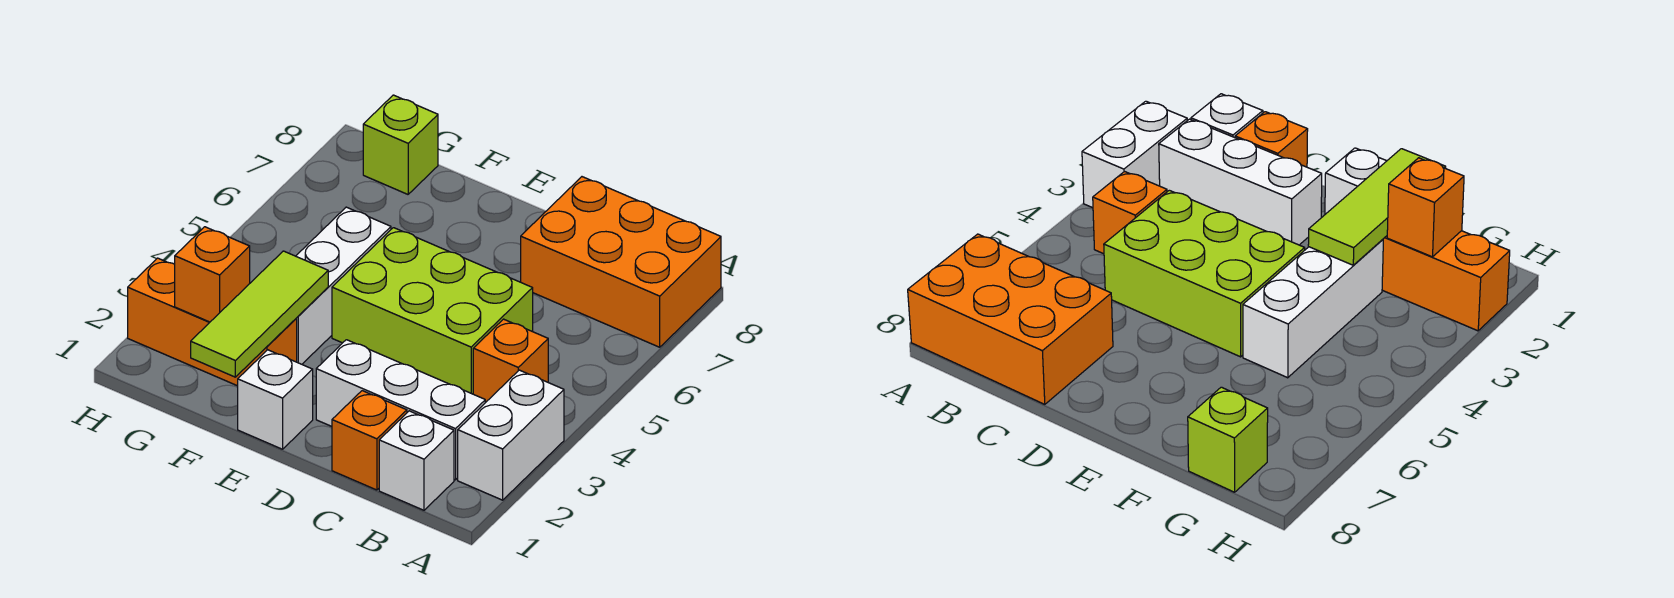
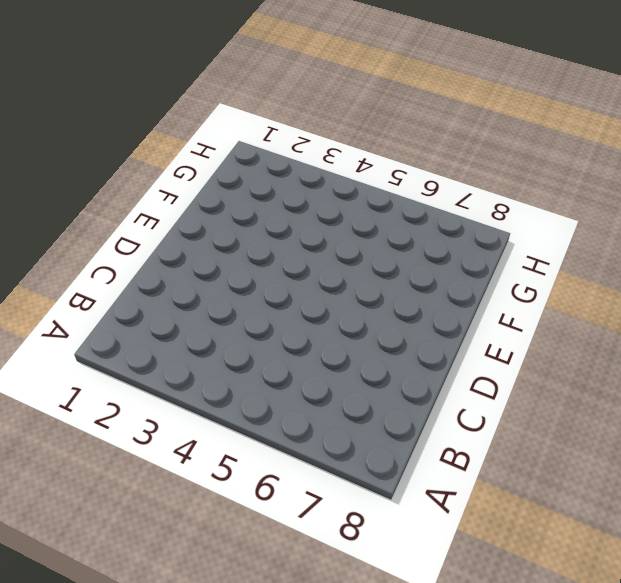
none -> white 1x2 brick [458,370,564,500]
none -> orange 2x3 brick [521,177,721,347]
none -> white 1x1 brick [379,411,454,510]

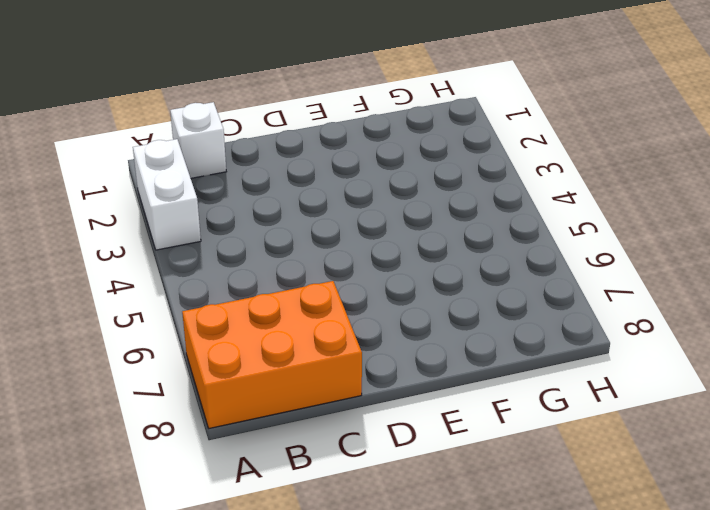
none -> white 1x3 brick [316,340,485,480]
none -> orange 1x1 brick [473,319,548,403]
none -> orange 1x1 brick [332,391,407,490]

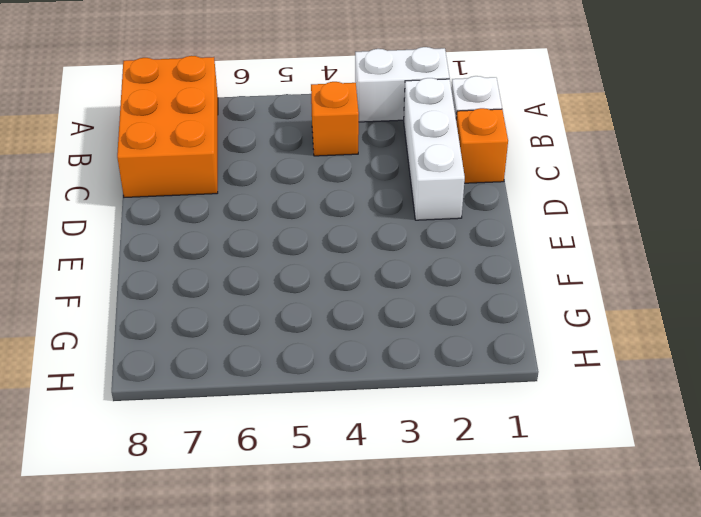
none -> lime 2x3 brick [332,228,533,394]
none -> white 1x1 brick [238,350,313,449]
none -> orange 1x3 brick [128,258,297,386]

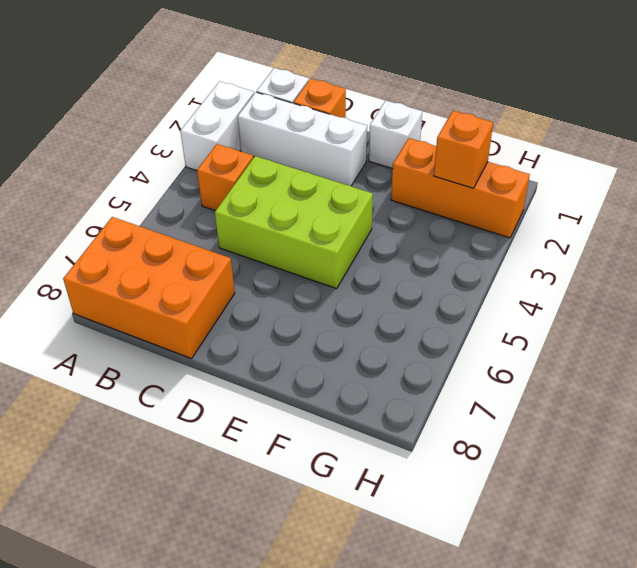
none -> white 1x3 brick [296,207,391,364]
none -> lime 1x1 brick [363,95,438,194]
none -> lime 1x3 tile [191,251,328,377]

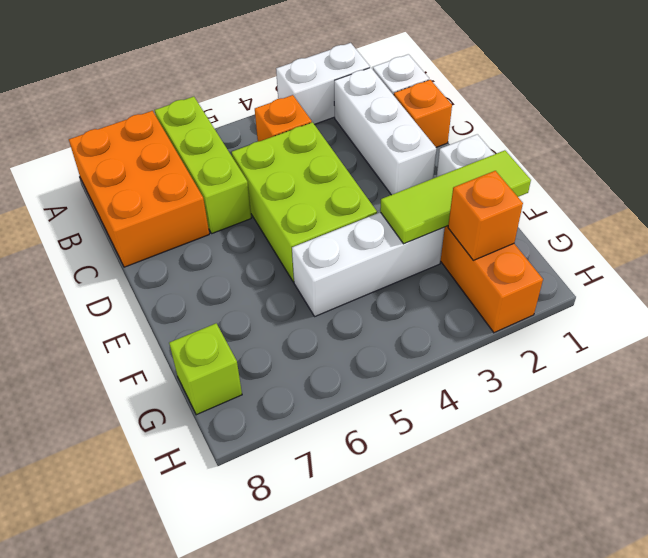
lime 1x3 brick [155,97,251,234] -> none

